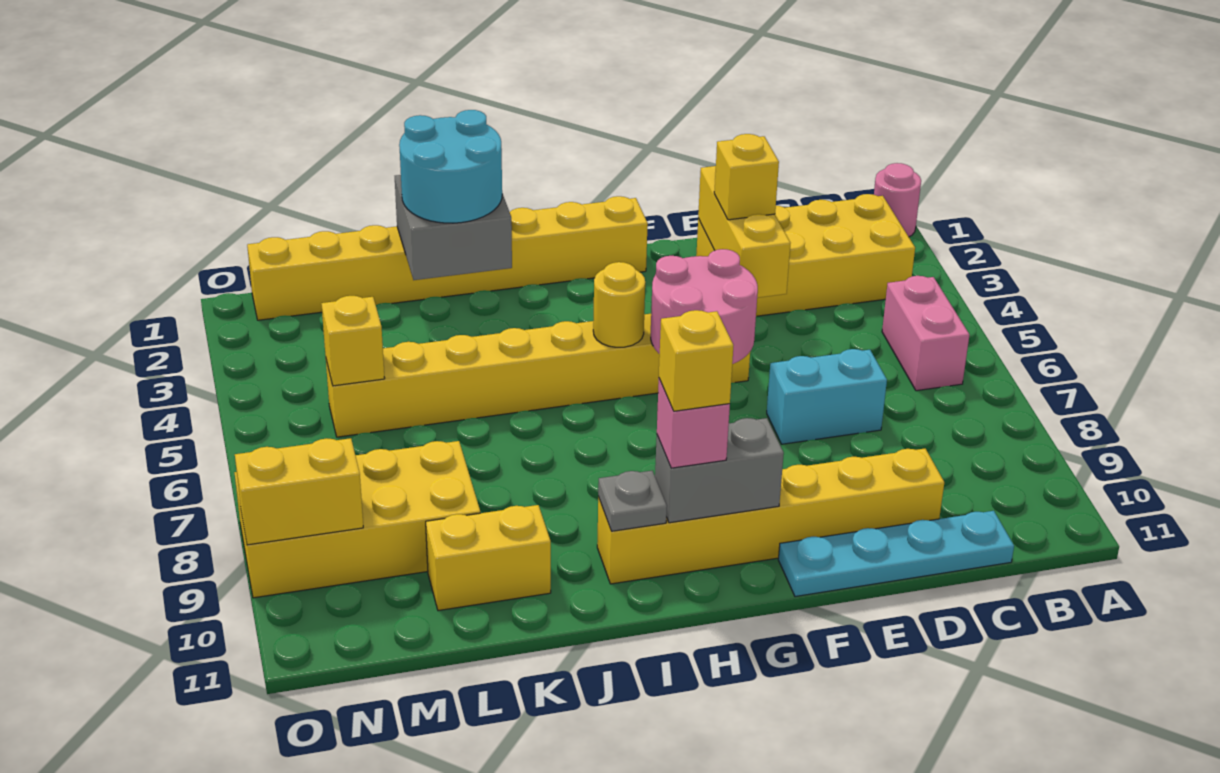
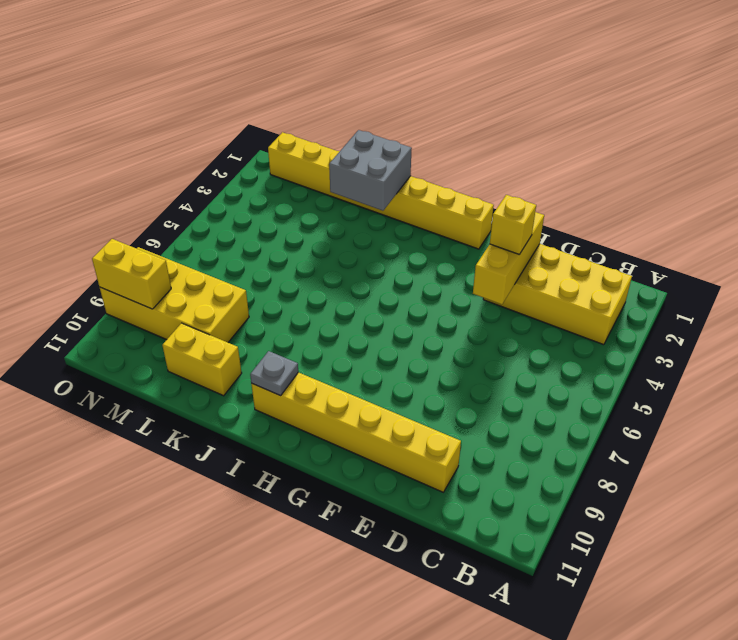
none -> pink 1x1 round brick [874,163,921,237]
none -> pink 1x2 brick [882,276,970,391]
none -> cyan 1x4 plate [778,511,1014,597]

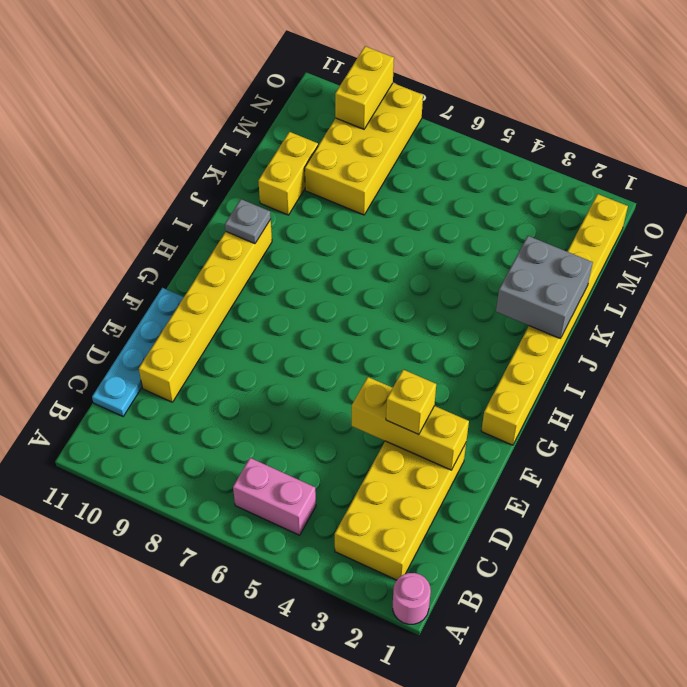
none -> cyan 1x2 brick [767,349,887,444]
none -> yellow 1x8 brick [326,314,750,437]
none -> pink 2x2 round brick [651,249,758,364]

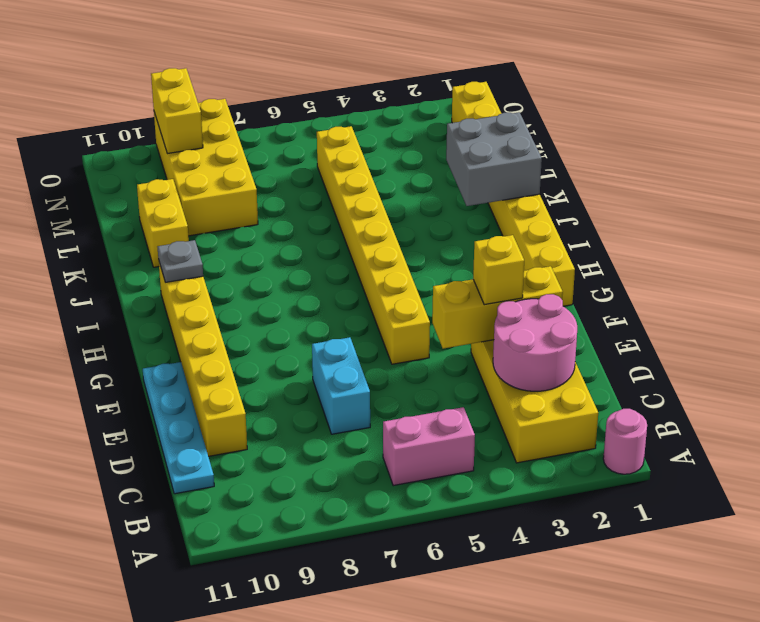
pink 2x2 round brick [493,294,577,391] -> pink 2x2 round brick moved to [651,249,758,364]
none -> grey 1x2 brick [655,418,784,523]
none -> yellow 1x1 round brick [593,262,645,347]
none -> yellow 1x1 brick [321,296,385,386]

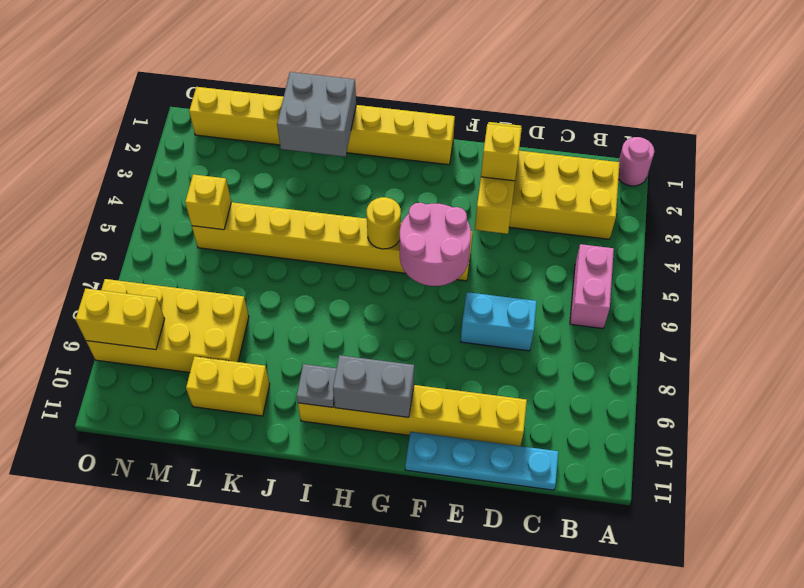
none -> pink 1x1 brick [657,379,730,468]
none -> cyan 2x2 round brick [399,110,502,223]
none -> yellow 1x1 brick [659,310,733,411]

